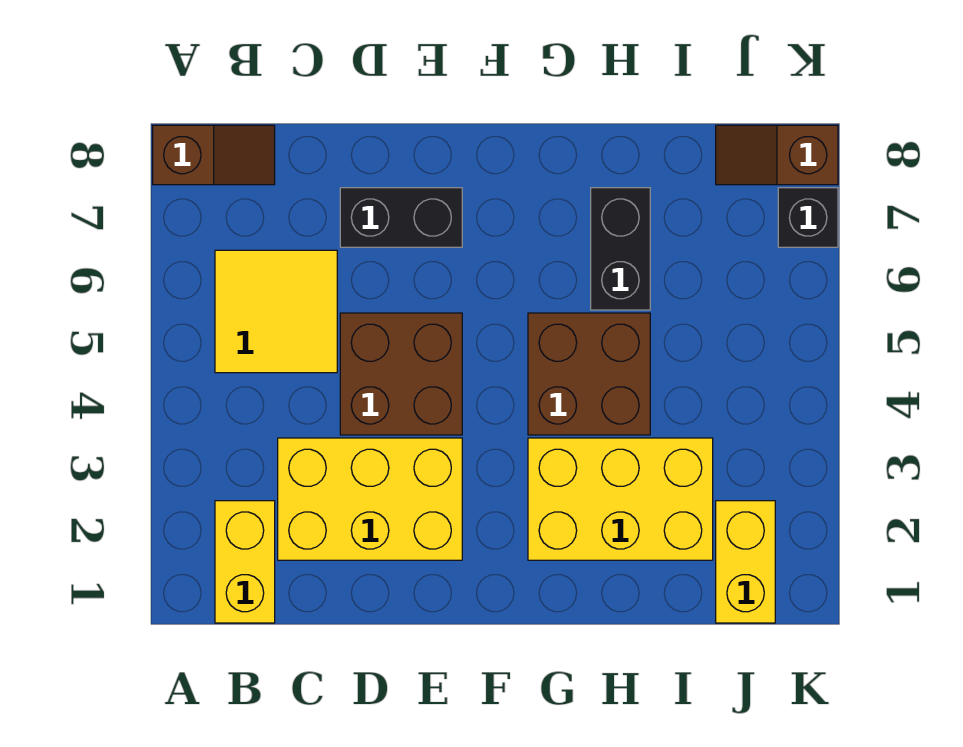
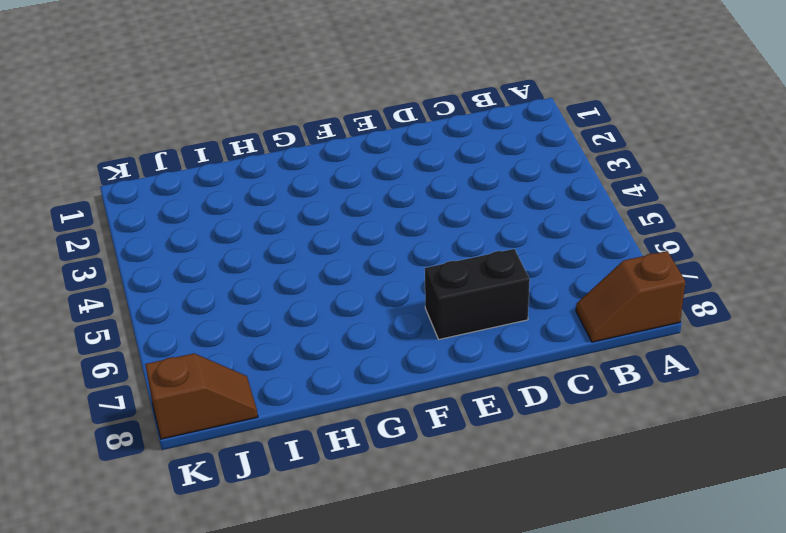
none -> yellow 1x2 brick [215,501,275,623]
none -> yellow 2x2 tile [215,250,337,373]
none -> yellow 2x3 brick [278,438,462,560]

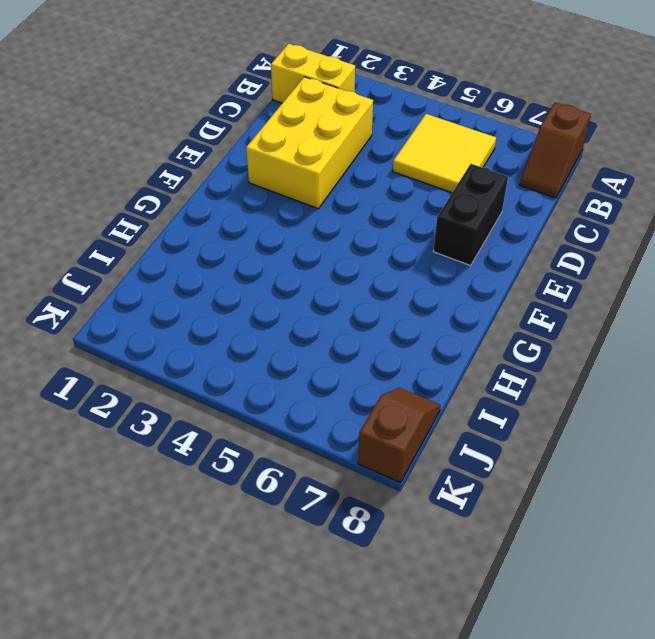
none -> brown 2x2 brick [340,313,462,435]
none -> yellow 2x3 brick [528,438,713,560]
none -> brown 2x2 brick [528,313,650,435]

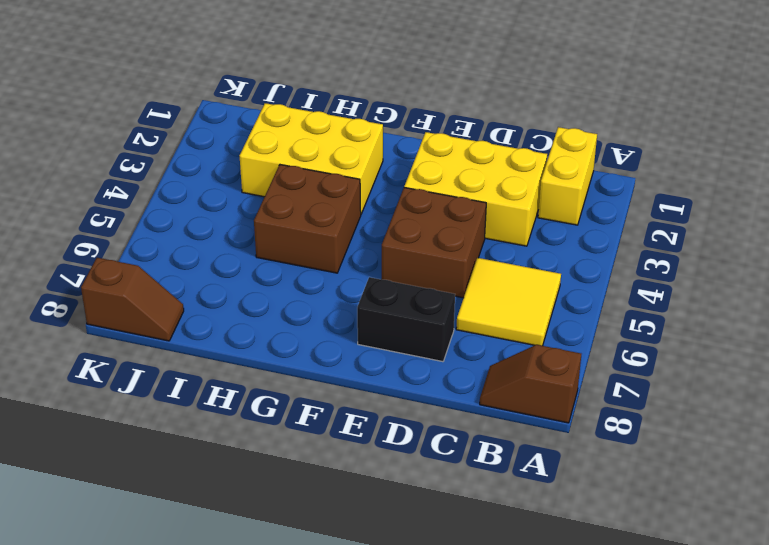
none -> black 1x2 brick [591,188,650,310]
none -> yellow 1x2 brick [716,501,775,623]
none -> black 1x1 brick [778,188,838,247]

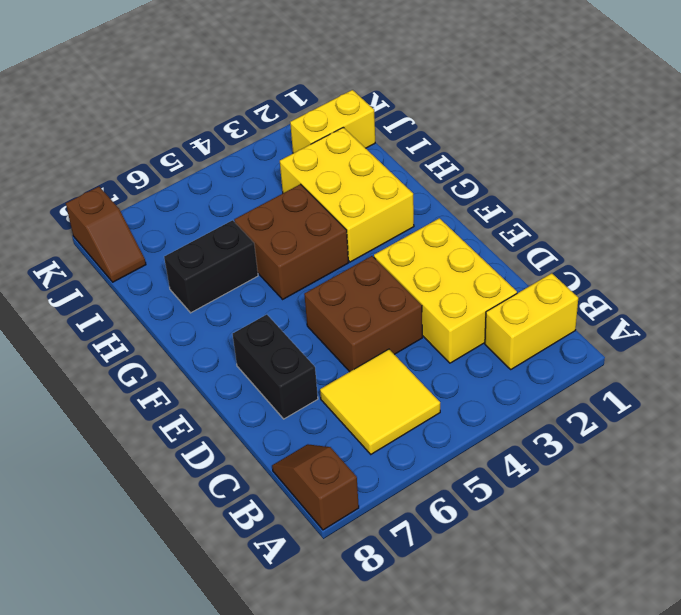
none -> black 1x1 brick [778,188,838,247]

